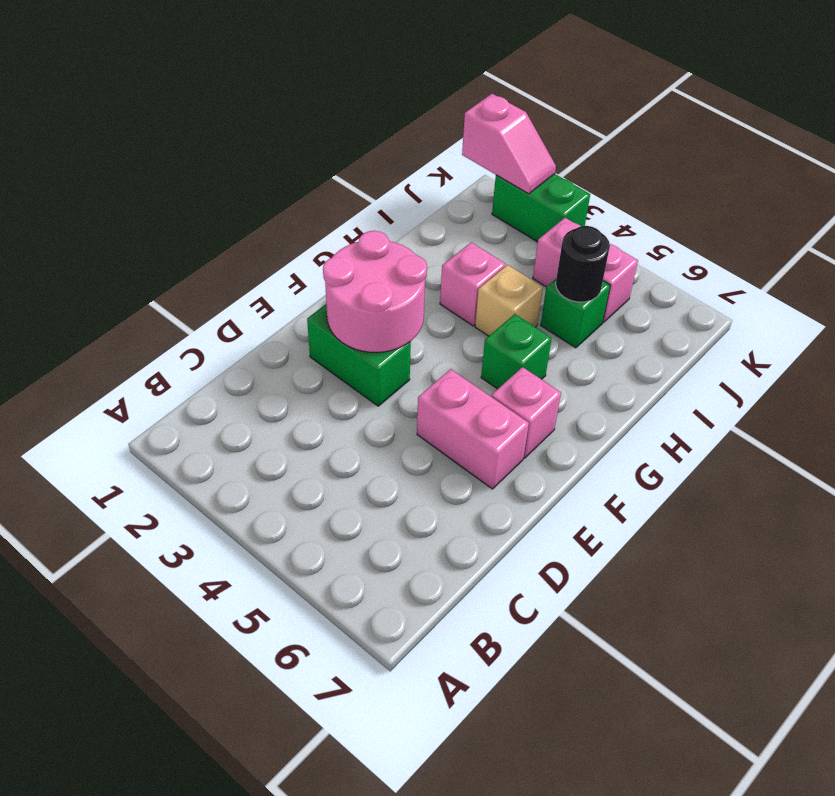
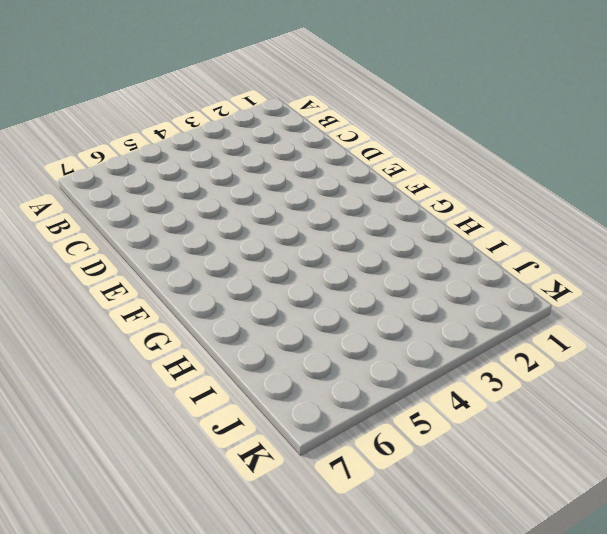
none -> green 1x2 brick [307,304,411,406]
none -> pink 1x2 brick [417,369,529,489]
none -> pink 1x1 brick [491,367,561,458]

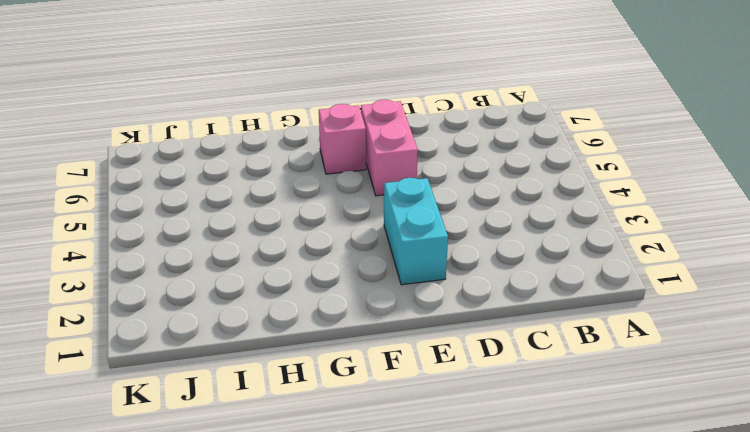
cyan 1x2 brick [384,178,448,285] -> green 1x2 brick [307,304,411,406]
none -> green 1x1 brick [481,314,552,389]
none -> pink 1x1 brick [440,242,506,326]
none -> tan 1x1 brick [475,265,543,336]

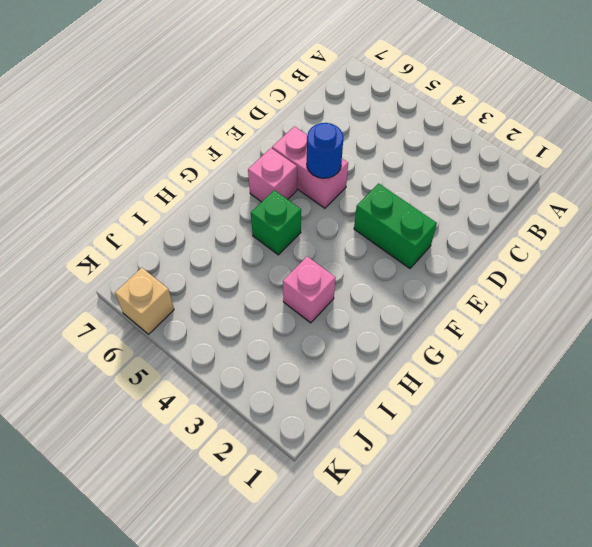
blue 1x1 round brick [307,123,343,178] -> none
tan 1x1 brick [115,268,174,334] -> tan 1x1 brick moved to [475,265,543,336]
none -> green 1x1 brick [541,279,610,348]
none -> pink 1x2 brick [533,218,638,322]
none -> green 1x2 brick [492,174,590,242]

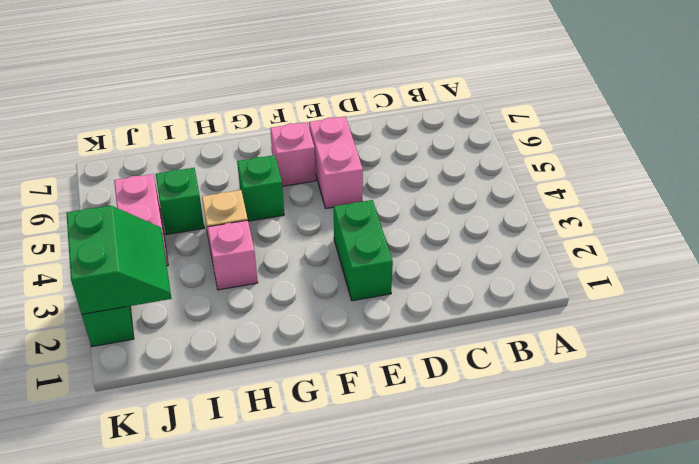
green 2x2 slope [66,206,171,314] -> pink 1x2 slope [462,94,556,194]
none -> pink 2x2 round brick [323,231,427,352]
none -> black 1x1 round brick [556,226,610,302]

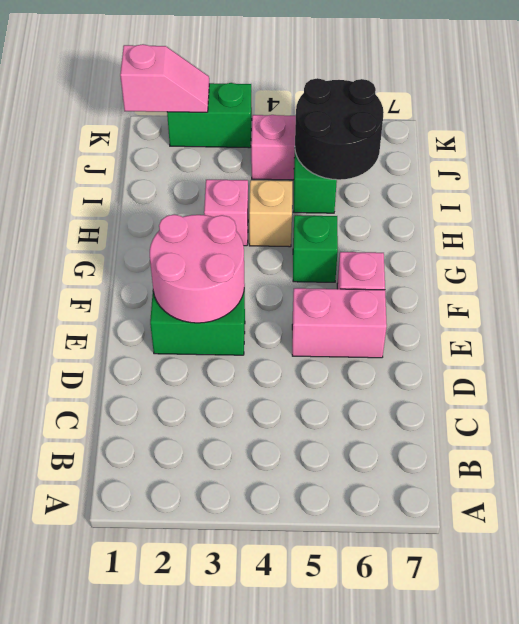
black 2x2 round brick [295,78,384,180] -> black 1x1 round brick [556,226,610,302]

